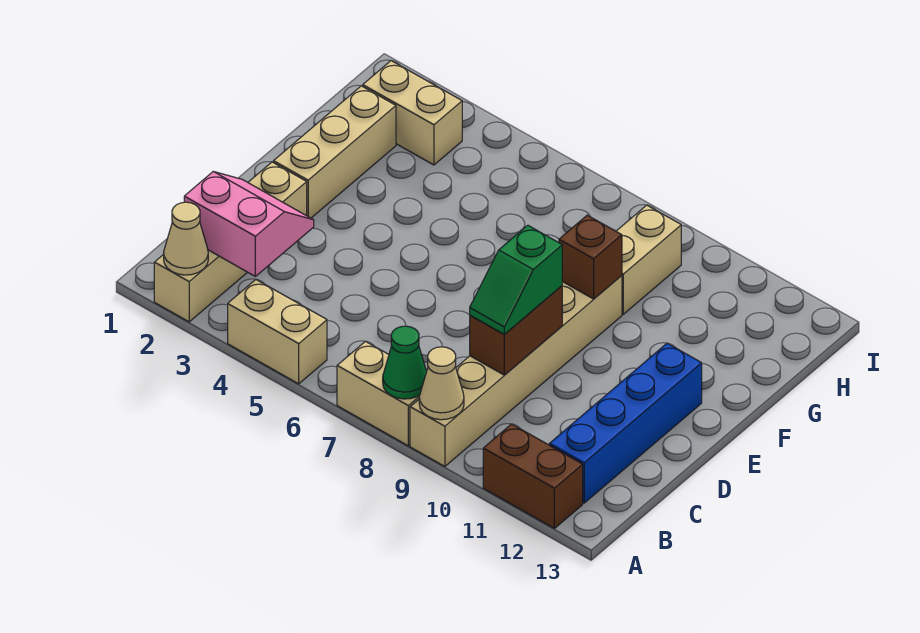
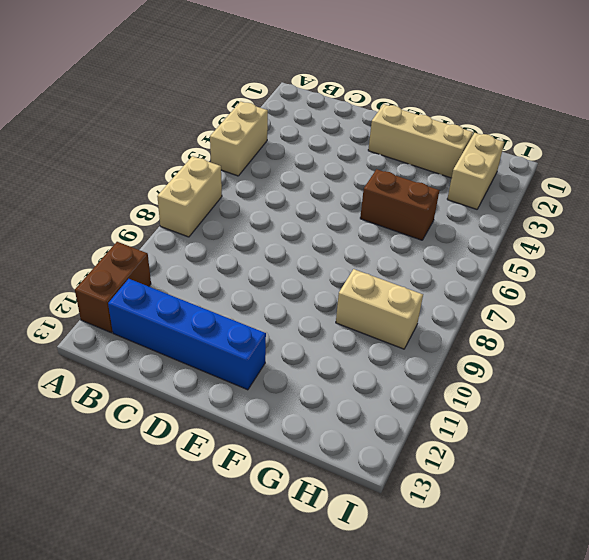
brown 1x2 brick [360,169,439,240] -> brown 1x2 brick moved to [470,286,562,375]
none -> tan 1x4 brick [154,162,307,322]
none -> tan 1x6 brick [410,275,622,466]
none -> tan 1x1 cone [164,202,208,275]

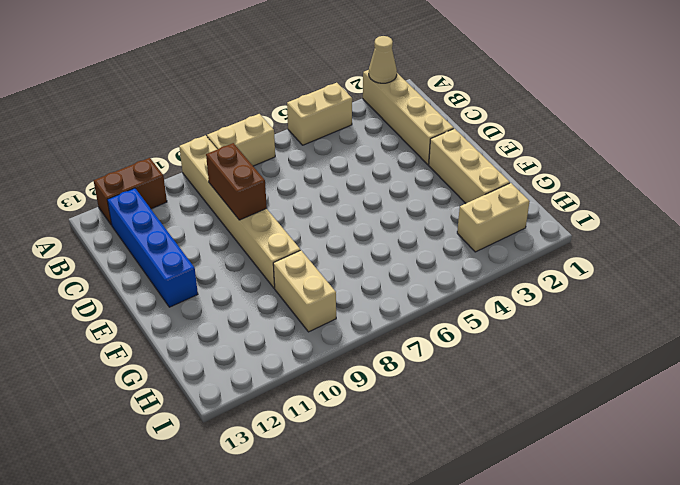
none -> green 1x1 cone [383,326,427,399]
none -> tan 1x1 cone [419,347,464,420]
none -> pink 2x2 slope [184,172,314,276]

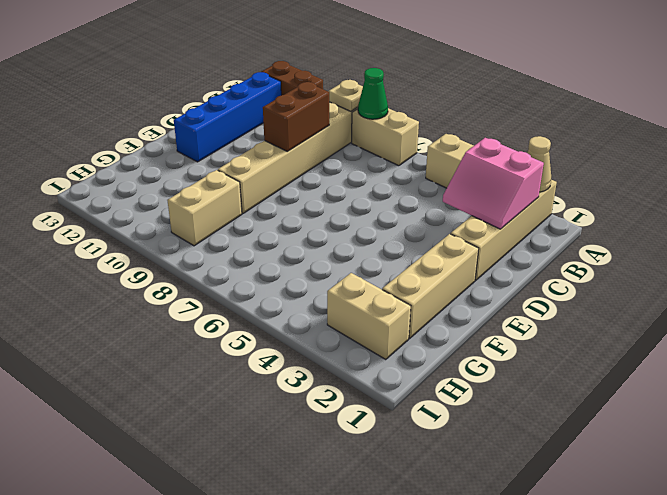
tan 1x1 plate [328,80,363,111] -> tan 1x1 cone [419,347,464,420]
none -> brown 1x1 brick [559,215,622,299]
none -> green 1x2 slope [470,225,562,334]

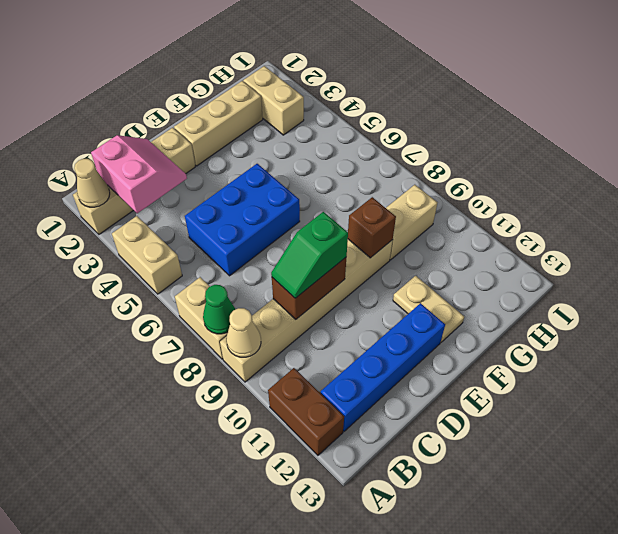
blue 2x3 brick [185,164,300,276] -> none
tan 1x2 plate [393,276,464,342] -> none

